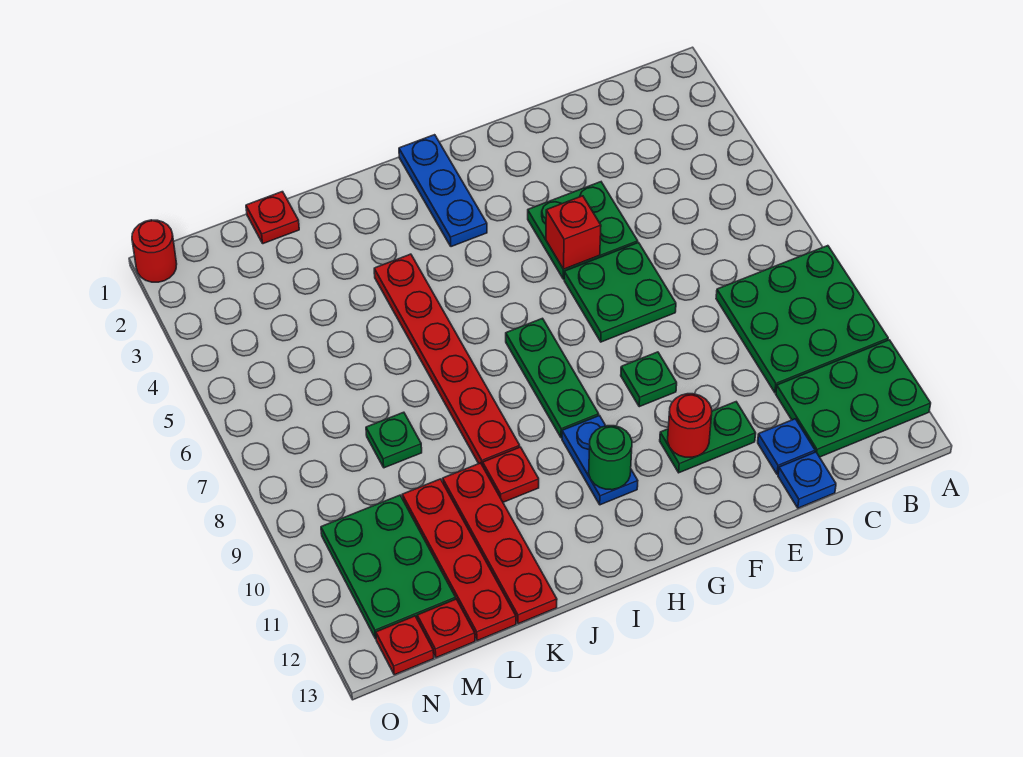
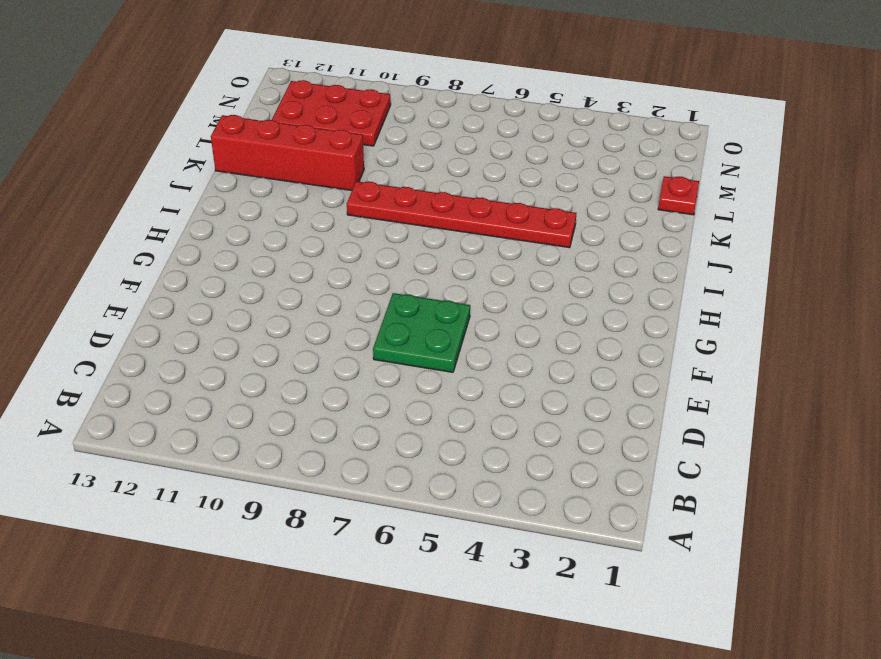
red 1x4 brick [211,115,364,191] -> red 1x4 plate [443,463,557,624]
red 2x3 plate [272,80,391,146] -> green 2x3 plate [321,495,456,639]
none -> green 3x3 plate [716,246,888,393]
none -> green 2x3 plate [776,340,931,457]
none -> blue 1x1 plate [758,419,815,474]

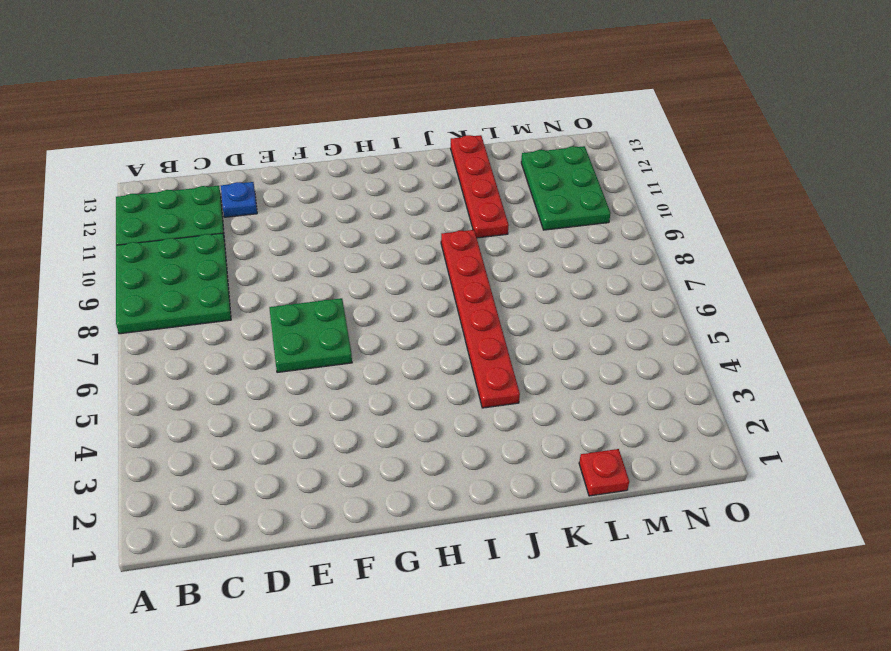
none -> blue 1x1 plate [778,452,836,508]
none -> green 2x2 plate [528,182,638,279]
none -> green 1x2 plate [660,402,756,473]

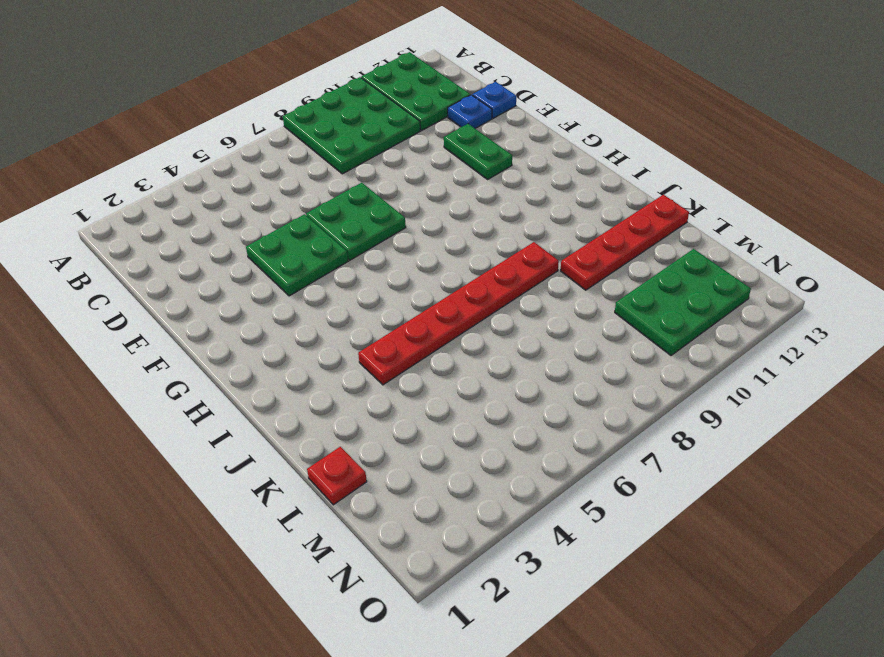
none -> green 1x1 plate [621,352,677,407]
none -> blue 1x3 plate [399,135,487,247]
none -> green 1x3 plate [506,318,599,438]

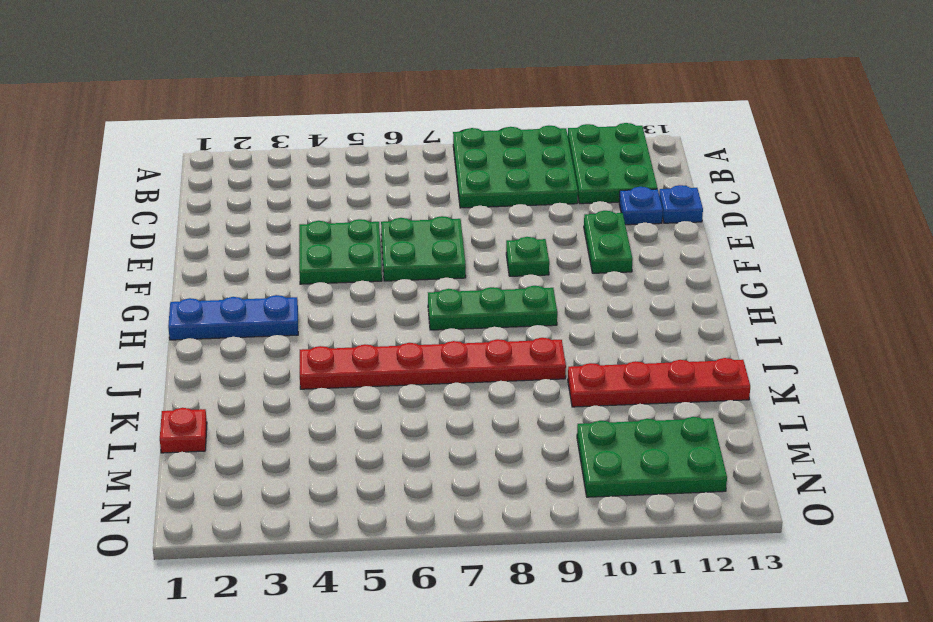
none -> blue 1x2 plate [562,416,638,505]
none -> red 1x1 plate [483,447,539,502]
none -> green 1x1 plate [366,412,422,468]

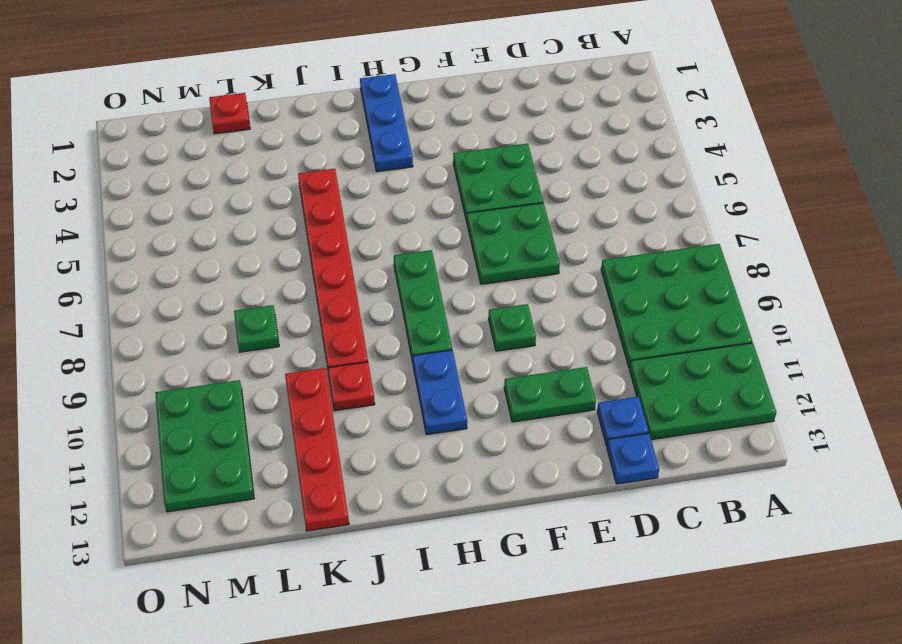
none -> red 1x4 plate [402,479,516,641]
none -> red 1x1 plate [417,599,475,657]
none -> red 1x1 plate [376,616,434,675]

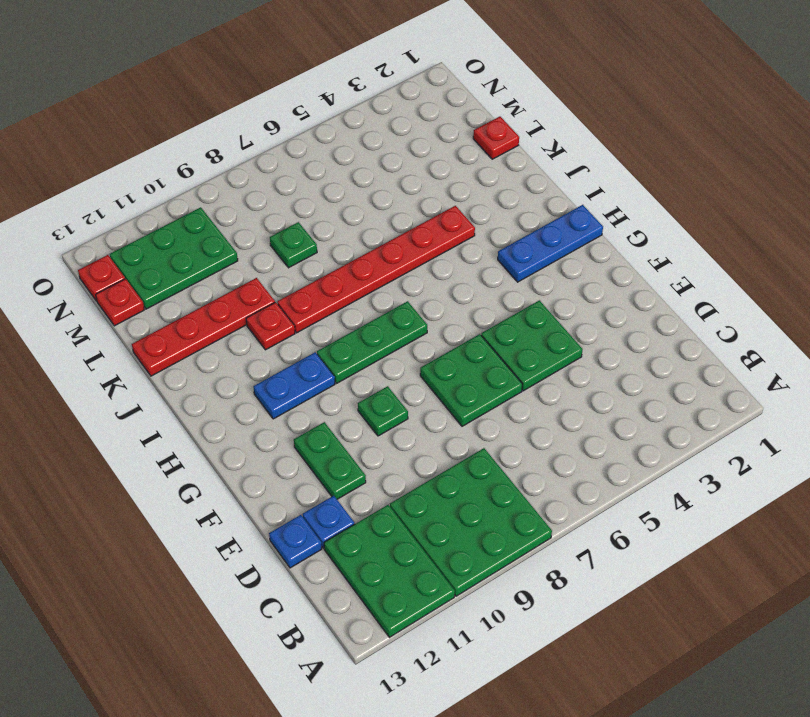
none -> red 1x4 plate [402,479,516,641]
none -> red 1x1 round brick [132,220,177,282]
none -> red 1x1 brick [546,196,601,269]

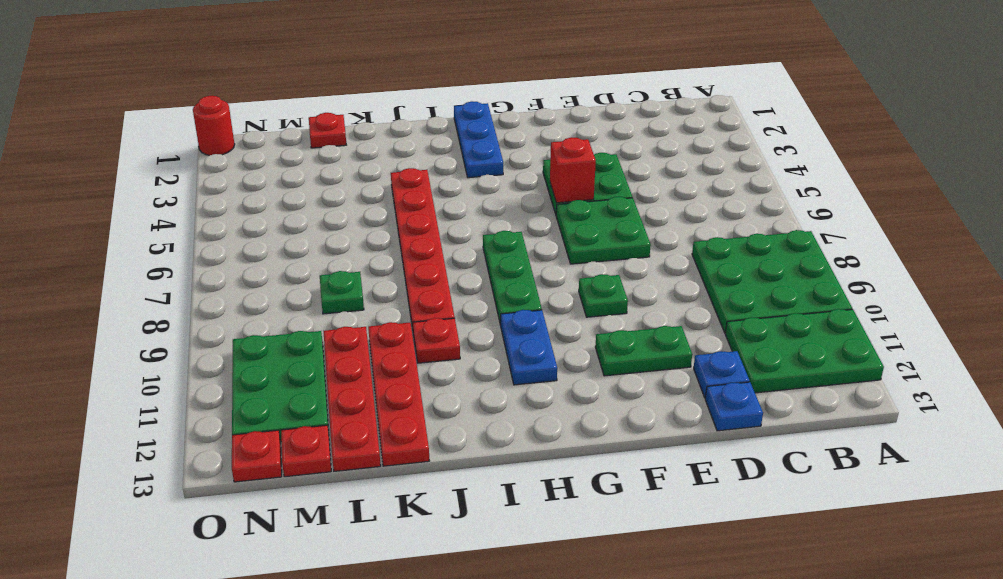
none -> red 1x1 round brick [668,394,712,457]
none -> green 1x1 round brick [589,426,632,490]

